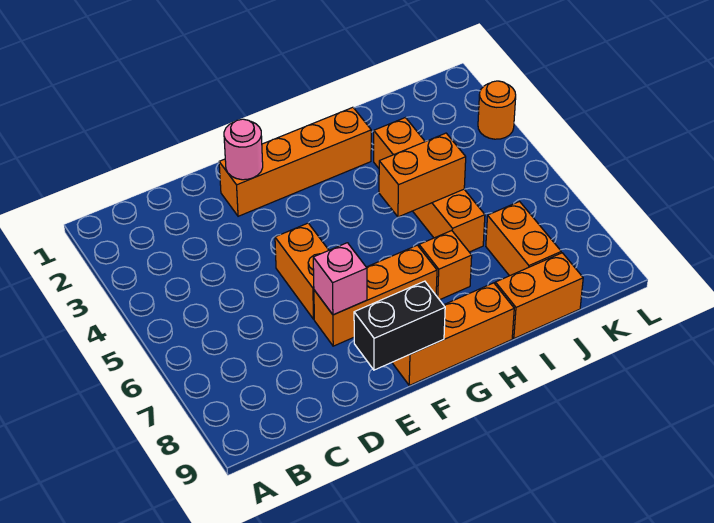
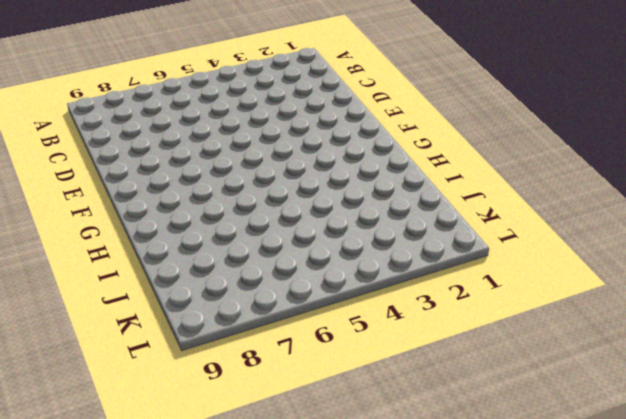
none -> orange 1x4 brick [219,107,371,216]
none -> orange 1x2 brick [275,223,329,319]
none -> orange 1x3 brick [314,245,437,346]

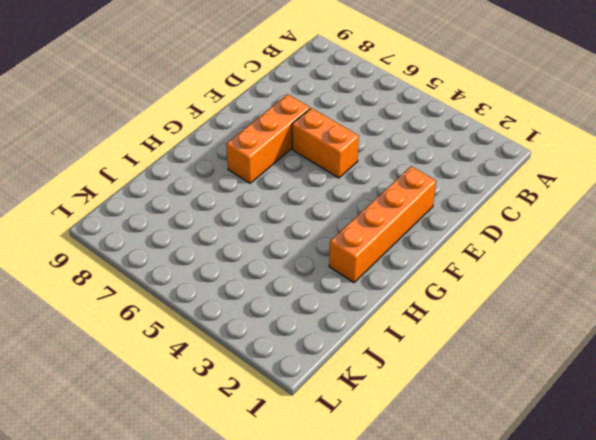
none -> orange 1x3 brick [392,283,514,385]
none -> orange 1x1 brick [419,231,472,300]
none -> orange 1x4 brick [374,118,485,252]

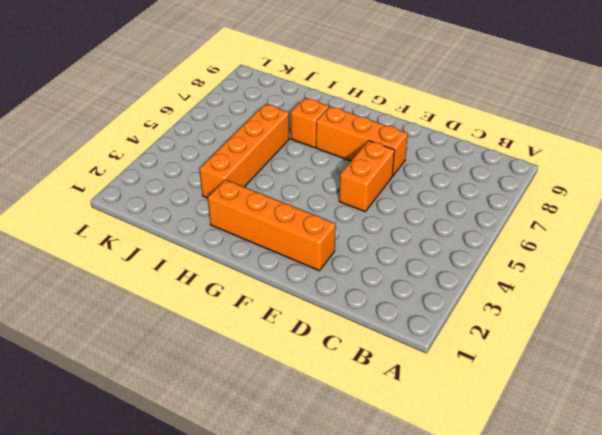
none -> orange 1x3 brick [392,283,514,385]
none -> orange 1x2 brick [495,253,583,339]
none -> orange 1x2 brick [486,202,561,276]

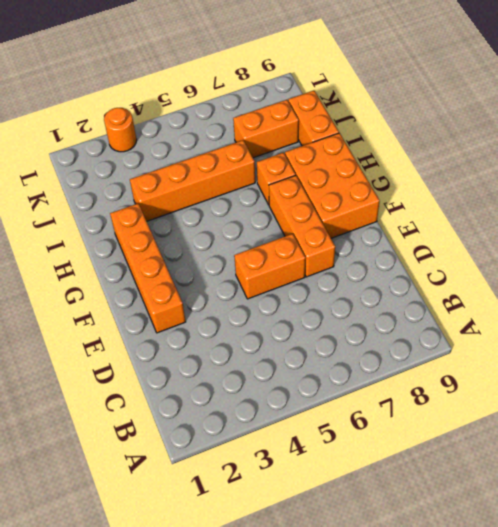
orange 2x3 brick [285,133,380,238] -> orange 1x3 brick [392,283,514,385]
none -> pink 1x1 round brick [224,119,263,180]
none -> pink 1x1 brick [313,243,367,315]
none -> black 1x2 brick [354,281,445,370]

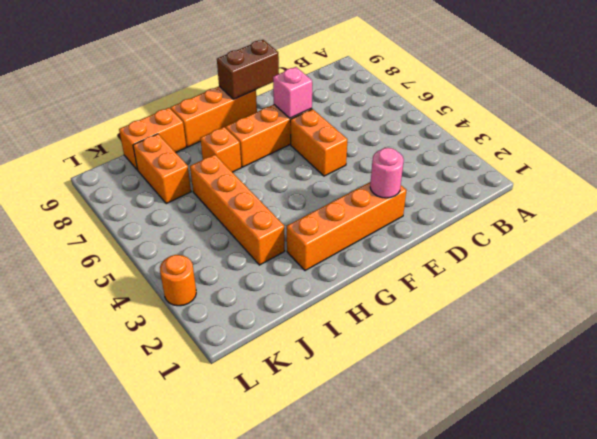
brown 1x2 brick [217,40,279,99] -> black 1x2 brick [354,281,445,370]
none -> orange 1x2 brick [379,133,466,217]

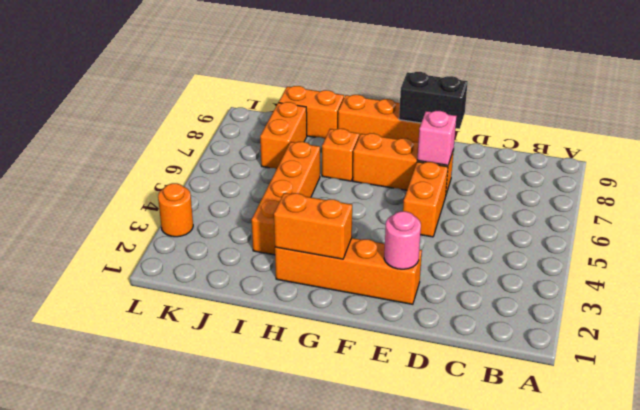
orange 1x2 brick [274,193,352,259] -> orange 1x2 brick moved to [379,133,466,217]

